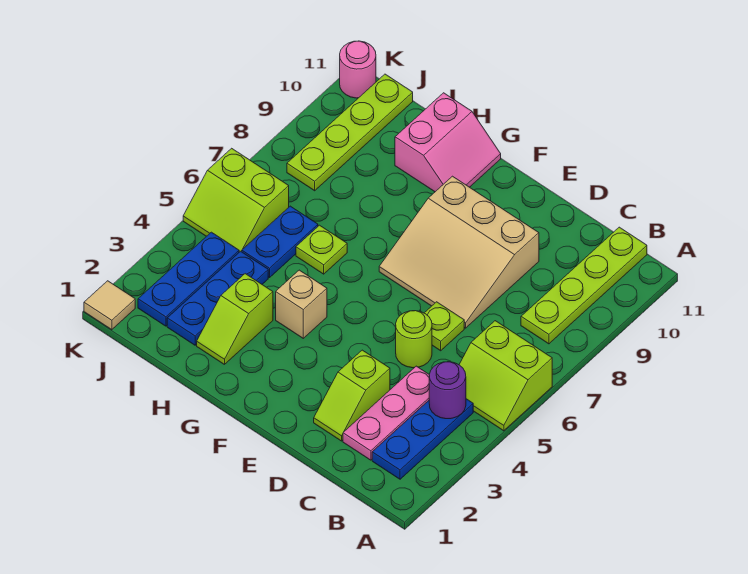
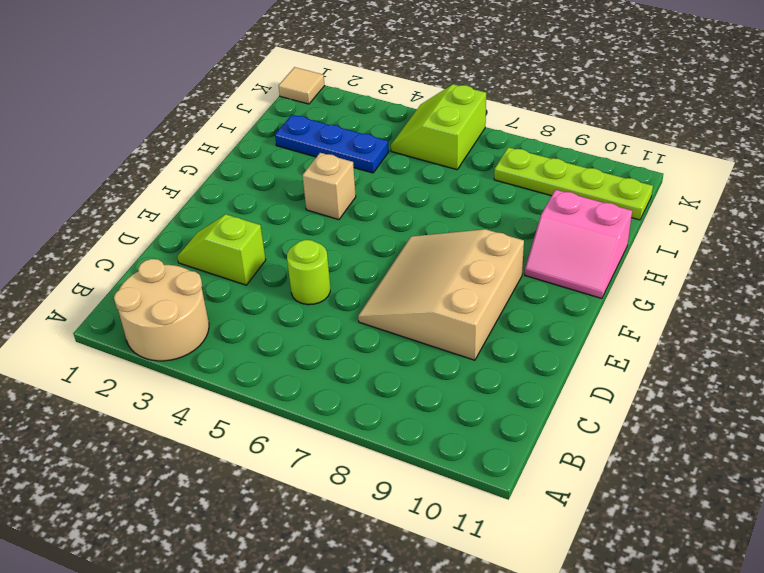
tan 2x2 round brick [114,259,209,361] -> blue 1x3 plate [372,399,473,479]
none -> lime 2x2 slope [459,321,552,431]
none -> lime 1x4 plate [521,227,647,344]
none -> pink 1x3 plate [343,366,429,460]

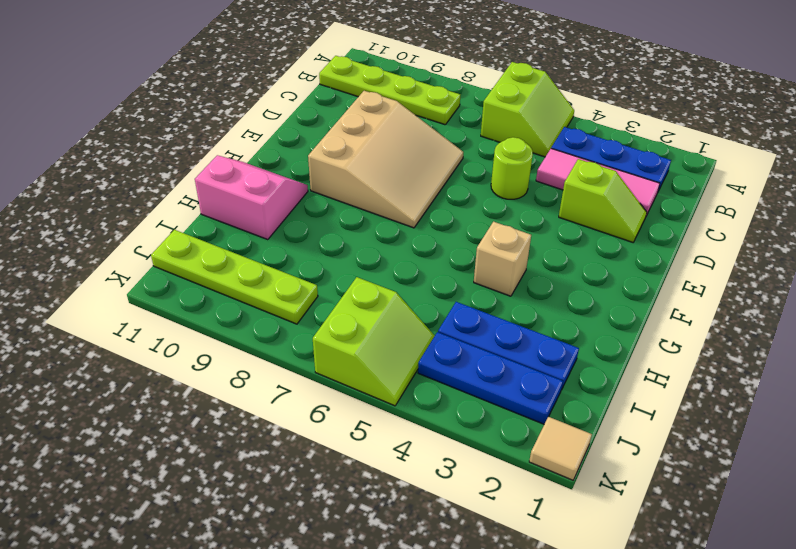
pink 1x3 tile [536,149,660,216] -> pink 1x3 plate [343,366,429,460]
none -> lime 1x1 plate [425,302,464,351]
none -> lime 1x2 slope [197,274,273,365]
none -> lime 1x1 plate [296,225,347,274]

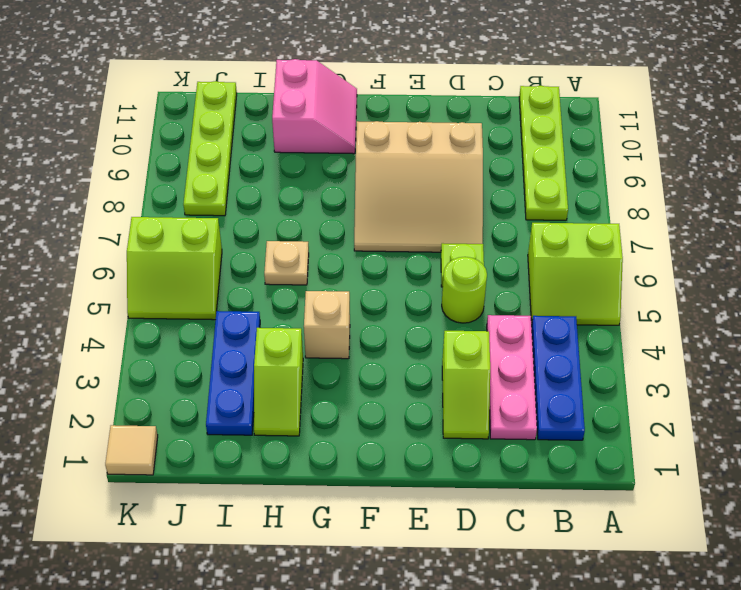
tan 1x1 plate [264,241,309,285] -> lime 1x1 plate [296,225,347,274]
none -> blue 1x2 plate [241,206,318,278]
none -> blue 1x3 plate [138,232,239,326]
none -> pink 1x1 round brick [340,41,376,98]

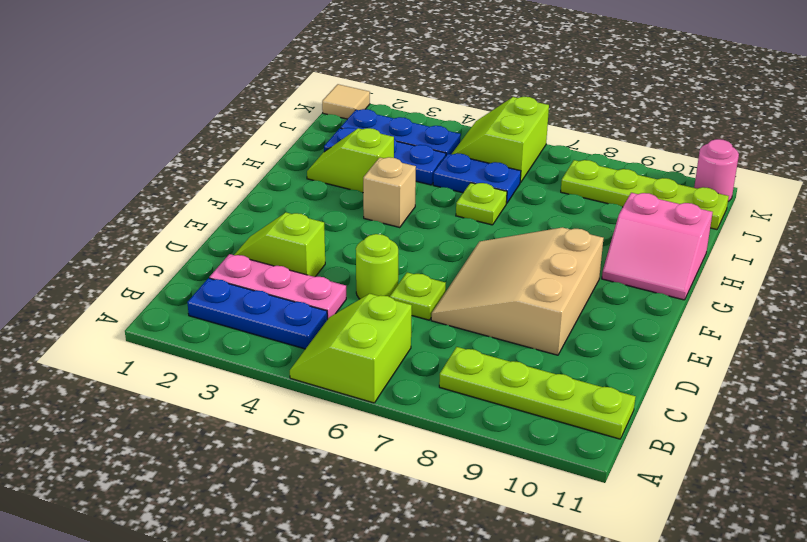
none -> purple 1x1 round brick [429,362,466,419]

